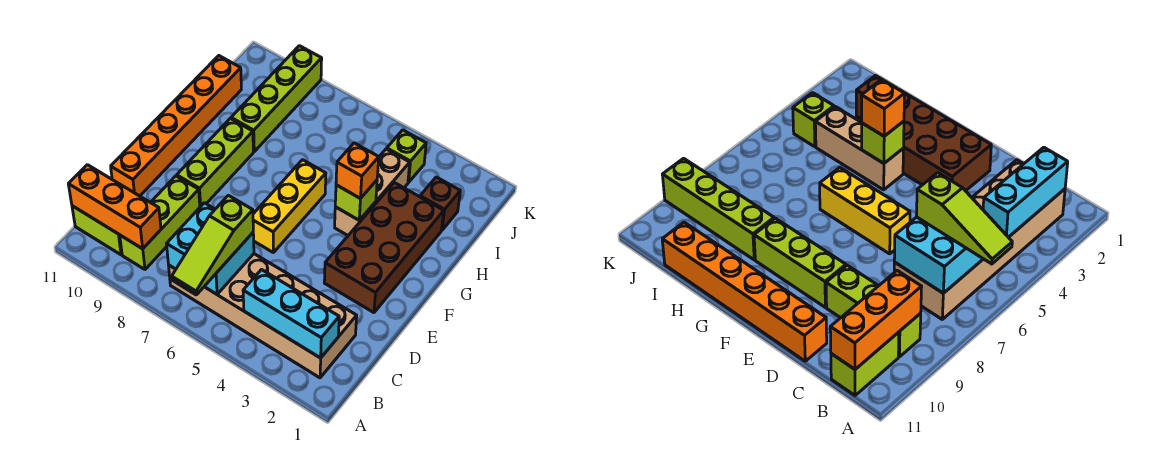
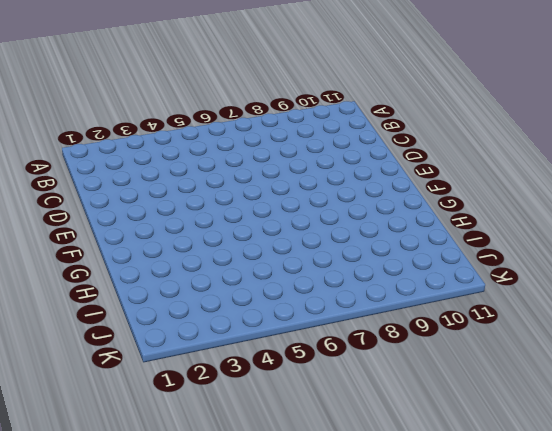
none -> tan 2x6 brick [169,254,357,378]
none -> lime 1x3 brick [120,176,200,269]
none -> lime 1x2 brick [72,206,122,255]

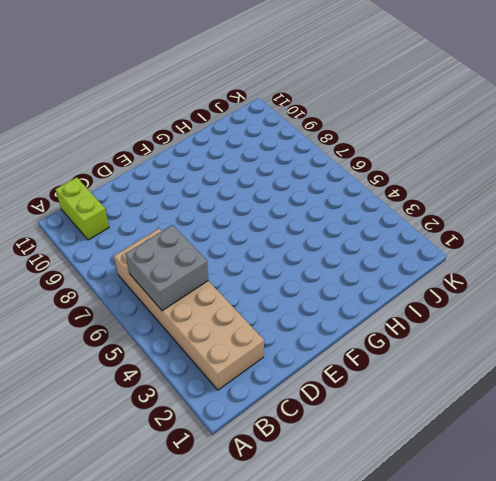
grey 2x2 brick [125,225,208,311] -> cyan 2x2 brick [167,203,254,294]
none -> lime 1x3 brick [120,176,200,269]
none -> orange 1x6 brick [111,56,241,196]
none -> brown 2x4 brick [324,183,444,313]

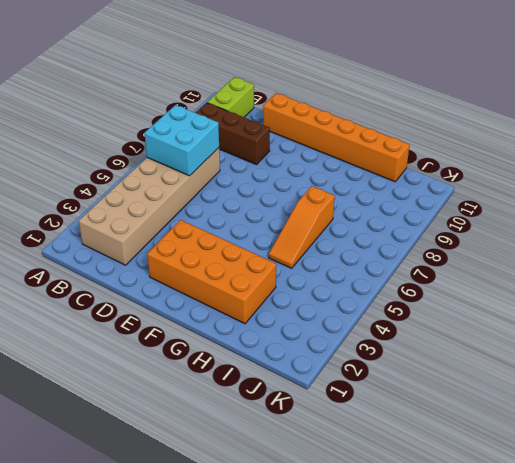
brown 1x3 brick [196,103,270,165] -> lime 1x3 brick [120,176,200,269]
orange 2x4 brick [147,220,276,324] -> brown 2x4 brick [324,183,444,313]
orange 1x3 slope [269,186,335,268] -> none
none -> yellow 1x3 brick [253,160,326,252]
none -> lime 1x3 brick [177,118,253,207]
none -> tan 1x3 brick [335,149,410,235]

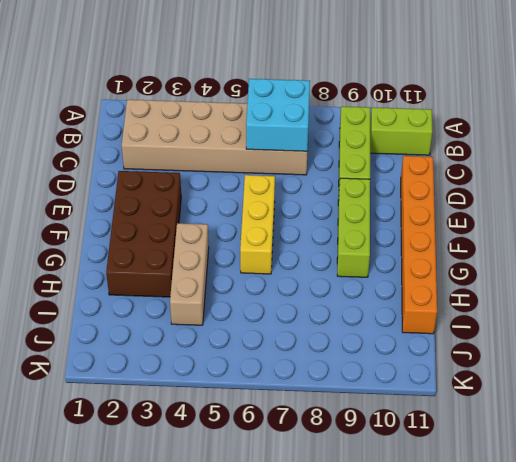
none -> lime 1x4 brick [231,46,322,152]
none -> brown 1x1 brick [420,177,460,230]
none -> lime 1x1 brick [387,130,426,182]

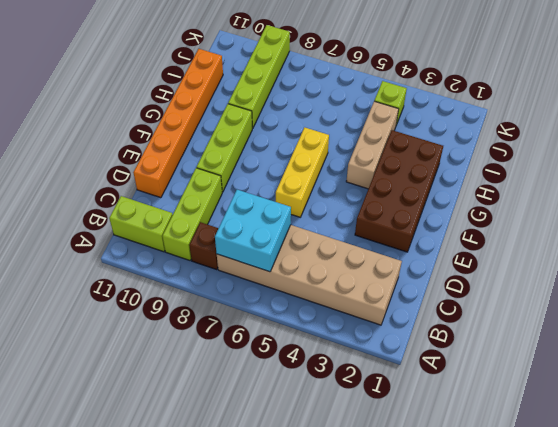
brown 1x1 brick [189,222,219,270] -> brown 1x1 brick moved to [420,177,460,230]
none -> cyan 1x3 brick [243,270,339,358]
none -> orange 1x3 brick [68,165,161,249]
none -> lime 1x1 brick [335,180,377,220]

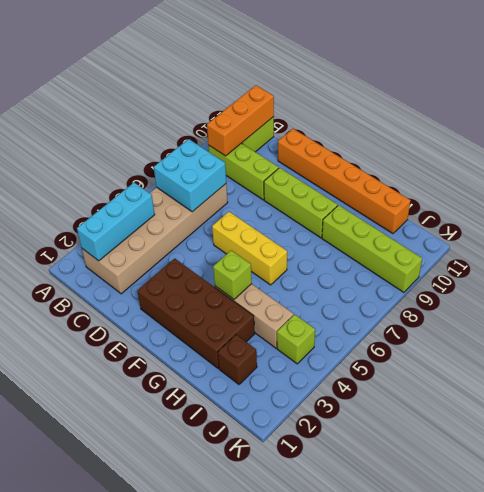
none -> lime 1x3 slope [172,195,253,295]
none -> orange 1x1 brick [336,143,379,199]

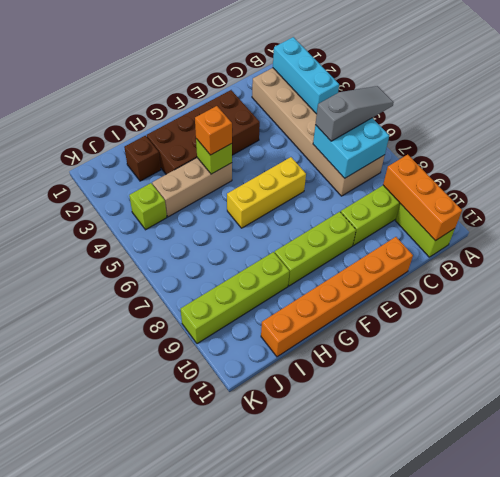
grey 1x3 slope [315,86,394,141] -> lime 1x3 slope [172,195,253,295]

